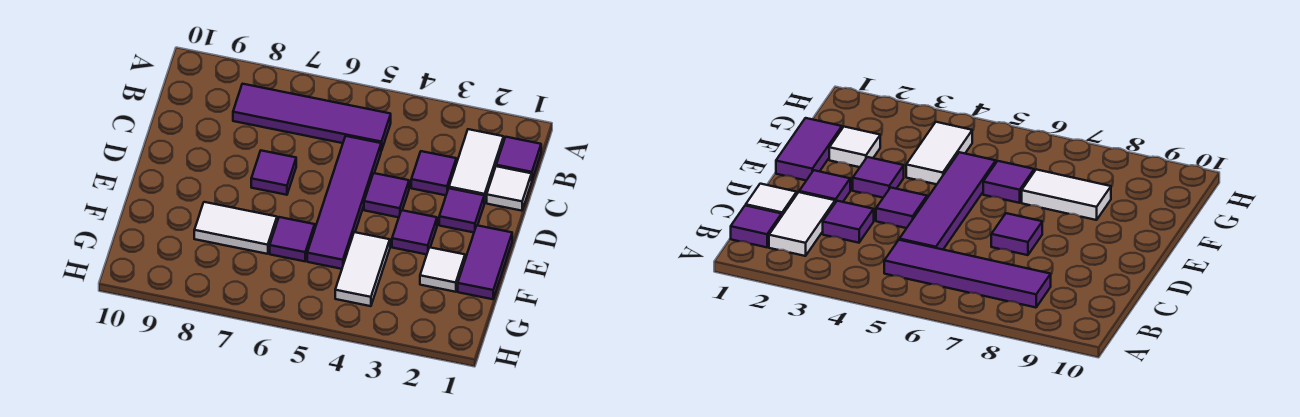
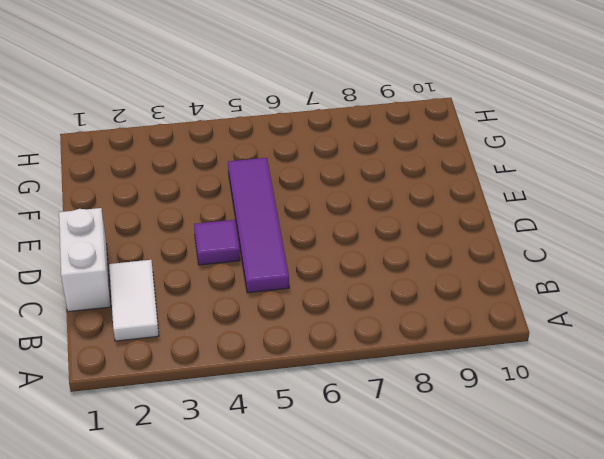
white 1x2 brick [59,208,111,312] -> white 1x1 tile [487,166,532,211]
none -> purple 1x1 tile [496,137,541,180]
none -> purple 1x4 tile [233,84,391,151]
none -> purple 1x1 tile [411,151,456,195]

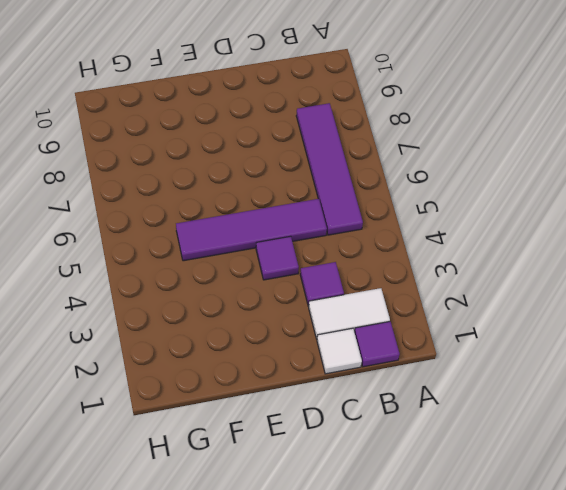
none -> purple 1x1 tile [439,188,484,232]
none -> purple 1x1 tile [251,151,296,195]
none -> purple 1x2 tile [458,225,512,299]

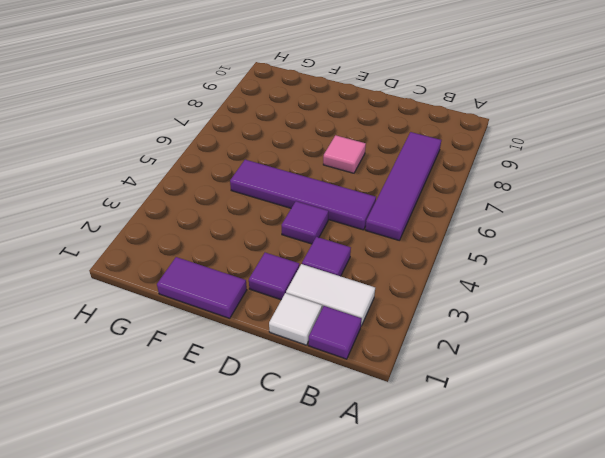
pink 1x1 tile [323,135,366,173] -> purple 1x1 tile [251,151,296,195]
none -> purple 1x1 tile [392,210,437,255]
none -> white 1x1 tile [420,247,465,292]
none -> white 1x2 tile [335,232,390,306]

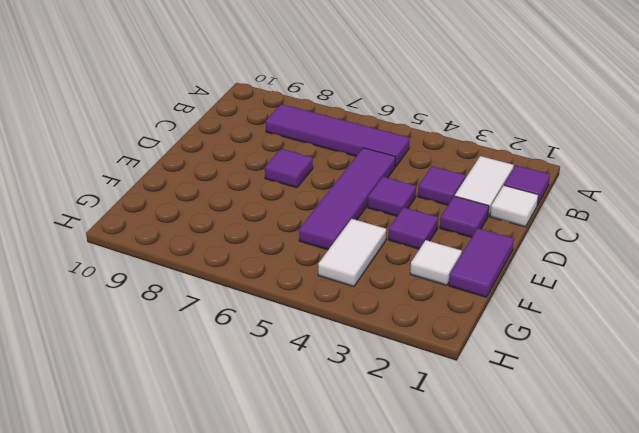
none -> purple 1x1 tile [270,217,315,261]
none -> white 1x2 tile [194,202,277,254]

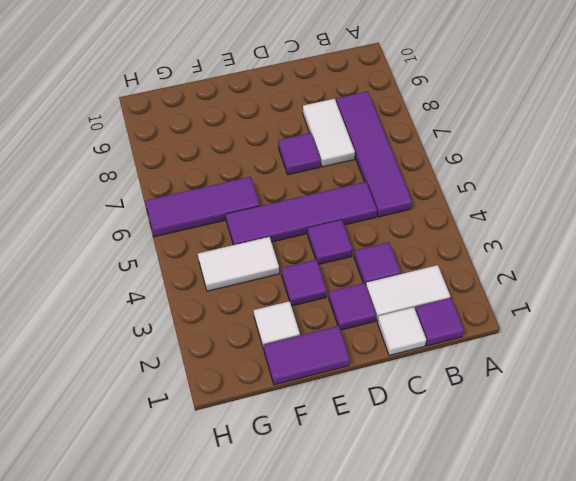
white 1x2 tile [303,99,355,167] -> white 1x2 tile moved to [194,202,277,254]
purple 1x3 tile [145,177,260,237] -> purple 1x1 tile [270,217,315,261]

